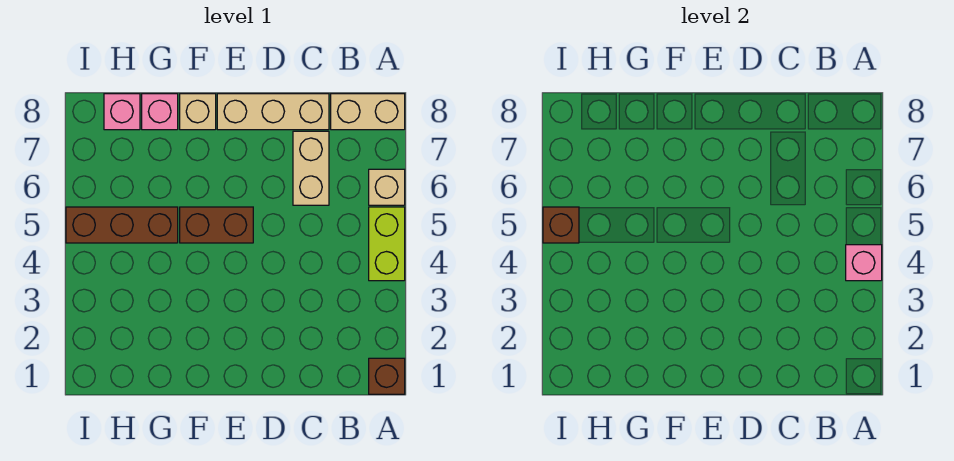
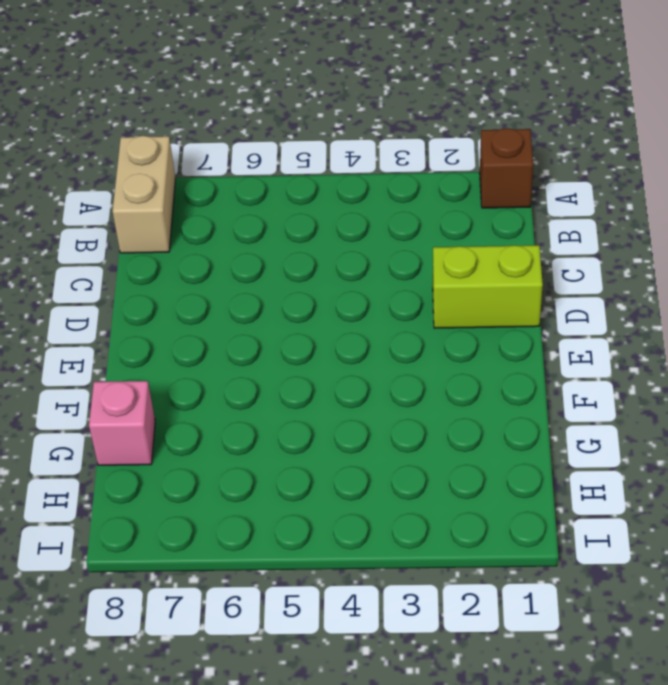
lime 1x2 brick [433,245,543,328] -> lime 1x2 brick moved to [369,207,405,281]
none -> tan 1x1 brick [369,169,405,205]
none -> tan 1x2 brick [293,131,329,205]
none -> tan 1x3 brick [217,94,329,130]

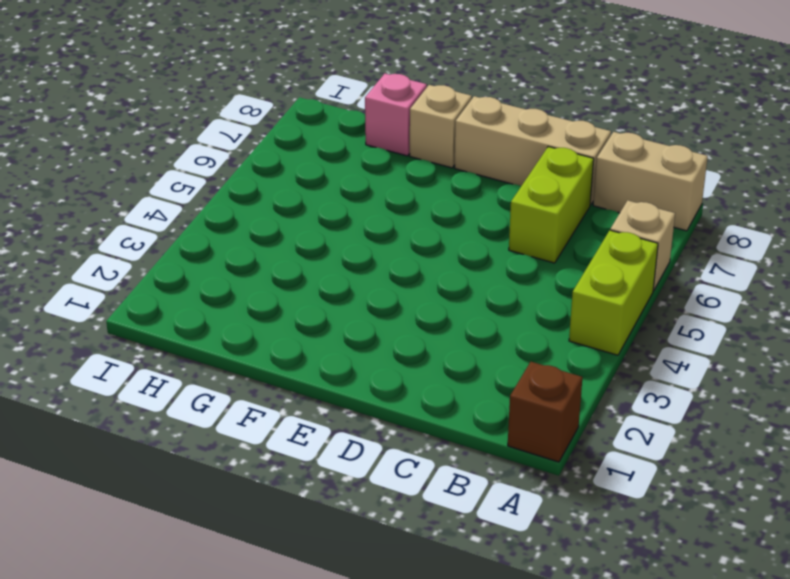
lime 1x2 brick [509,147,594,263] -> tan 1x2 brick [293,131,329,205]
none -> brown 1x2 brick [180,207,253,243]
none -> brown 1x3 brick [66,207,178,243]
none -> pink 1x1 brick [104,94,140,130]

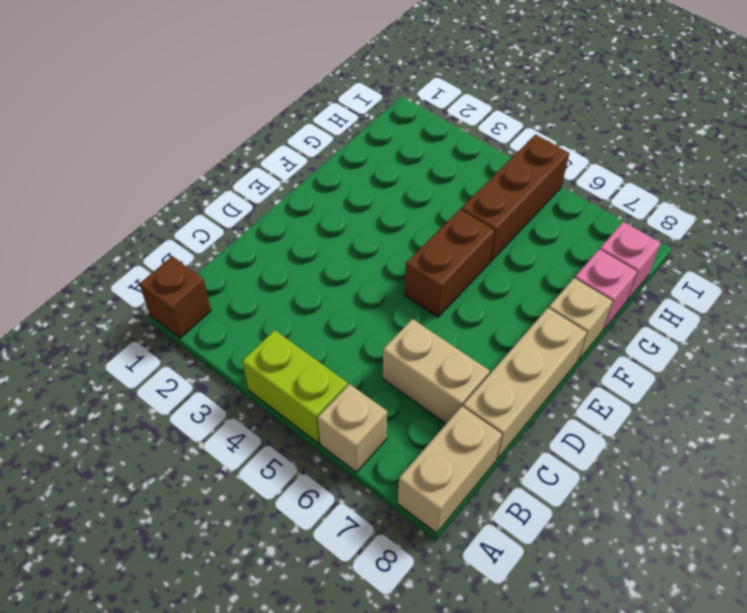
none -> pink 1x1 brick [846,245,882,281]
none -> brown 1x1 brick [543,207,579,243]

